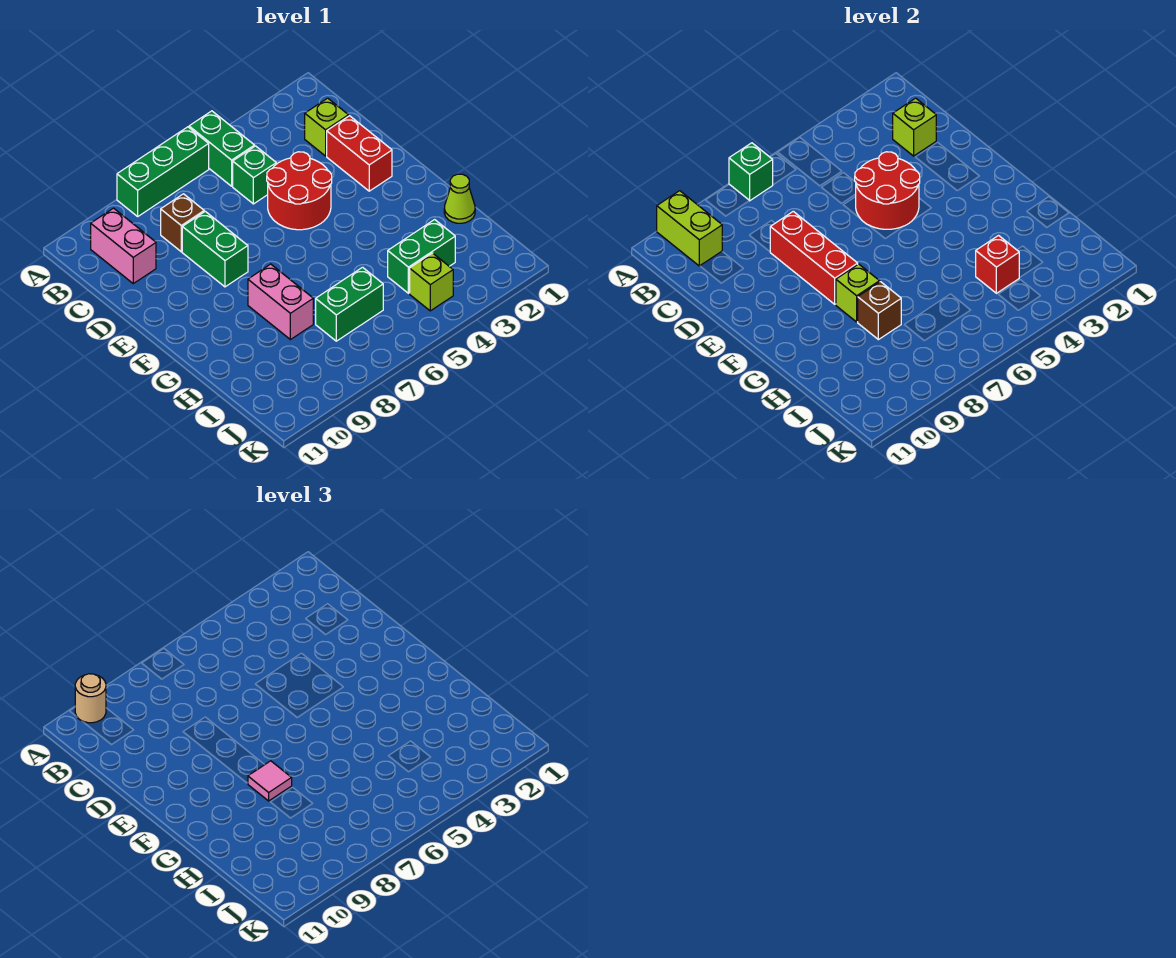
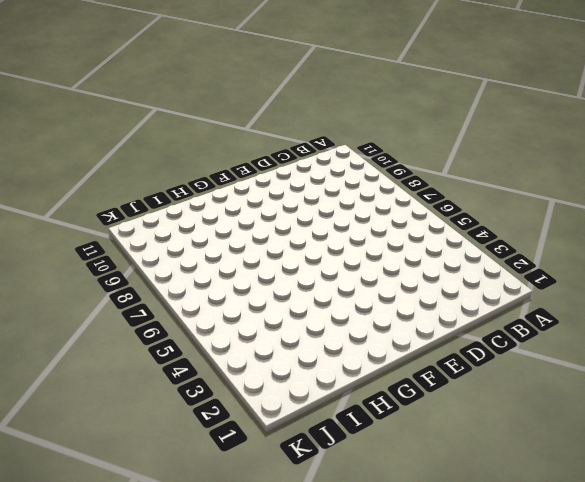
none -> green 1x2 brick [189,111,255,186]
none -> green 1x3 brick [117,127,209,216]
none -> pink 1x2 brick [91,208,156,283]

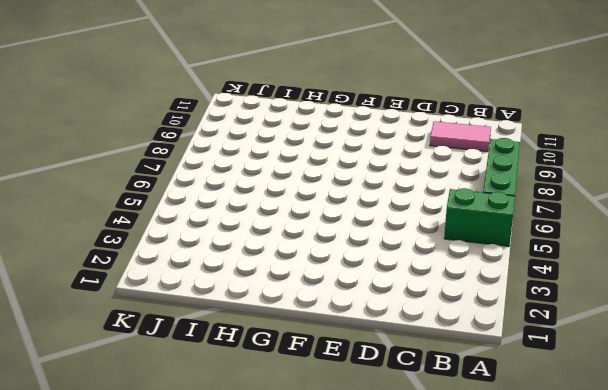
pink 1x2 tile [430,121,491,152] -> pink 1x2 brick [91,208,156,283]
none -> lime 1x1 brick [305,98,348,156]
none -> green 1x1 brick [233,146,276,204]
none -> brown 1x1 brick [161,194,204,252]

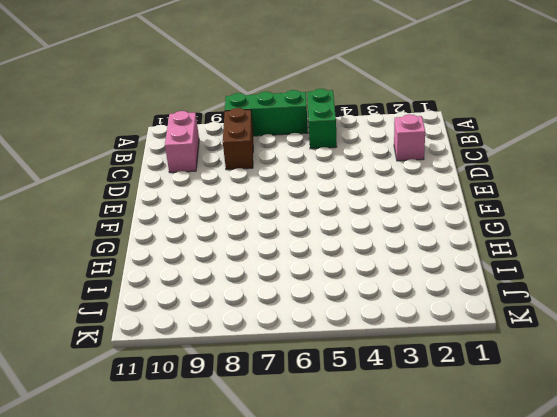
brown 1x2 brick [223,108,253,170] -> brown 1x1 brick [161,194,204,252]
pink 1x1 brick [394,114,425,161] -> lime 1x1 brick [305,98,348,156]
none -> green 1x1 brick [233,146,276,204]
none -> red 1x2 brick [327,116,392,191]
none -> red 2x2 round brick [267,152,332,230]

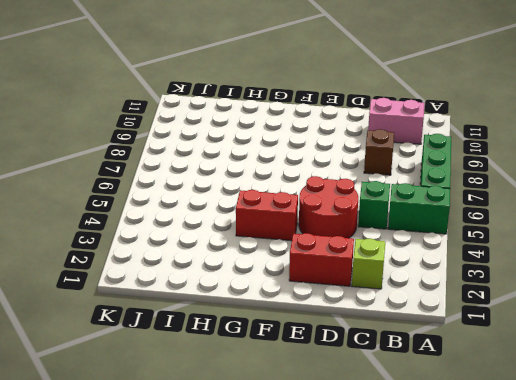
red 1x2 brick [236,190,298,241] -> none
none -> green 1x2 brick [182,211,248,287]
none -> pink 1x2 brick [248,264,313,340]
none -> lime 1x1 cone [444,174,475,223]

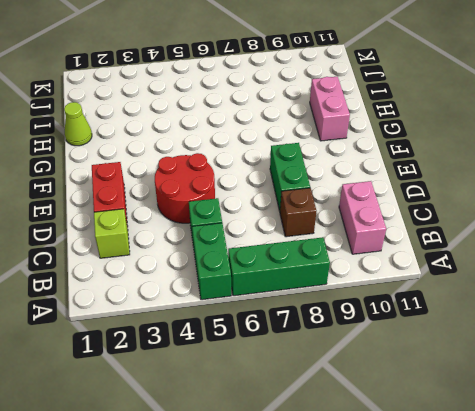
pink 1x2 brick [310,76,350,141] -> pink 1x2 brick moved to [248,264,313,340]
none -> green 1x2 brick [388,220,455,293]
none -> green 1x2 brick [316,267,383,341]
none -> lime 1x1 brick [410,253,453,311]

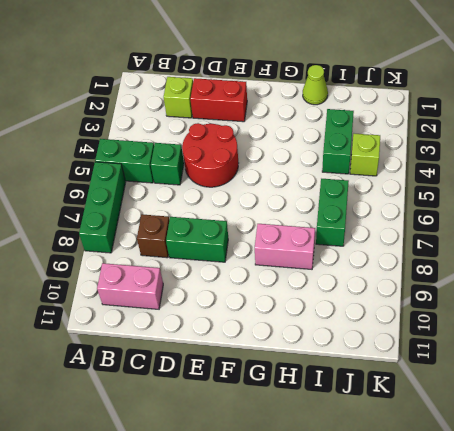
none -> green 1x1 brick [729,143,773,201]
none -> lime 1x2 brick [657,191,722,266]
none -> lime 1x1 brick [893,98,936,156]

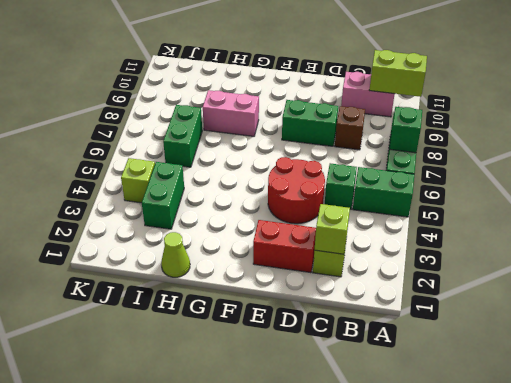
none -> red 2x2 round brick [855,152,920,229]
none -> red 1x3 brick [770,211,858,304]
none -> lime 1x1 brick [836,264,880,322]

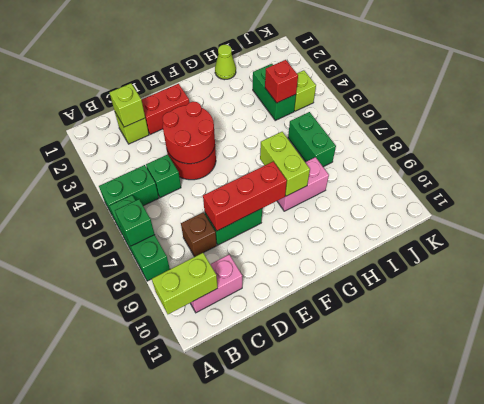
lime 1x2 brick [260,132,310,196] -> lime 1x1 brick [836,264,880,322]
none -> brown 1x1 brick [858,282,901,340]
none -> tan 1x1 round brick [75,674,106,723]
none -> pink 1x1 tile [248,761,292,801]

